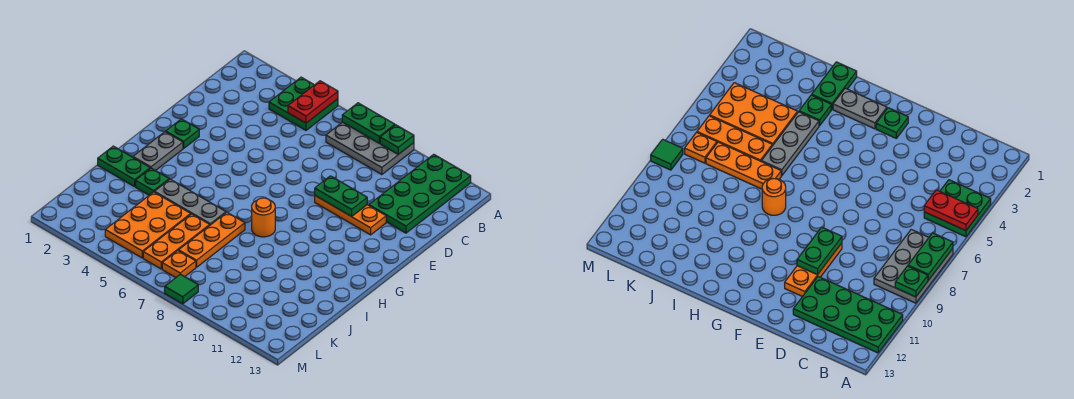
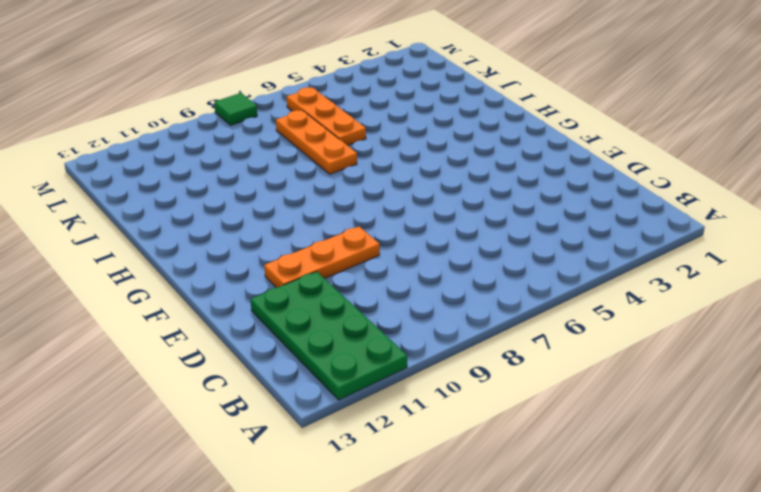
none -> green 2x2 plate [269,77,338,130]
none -> grey 2x3 plate [326,122,414,175]
none -> green 1x1 plate [166,119,199,148]

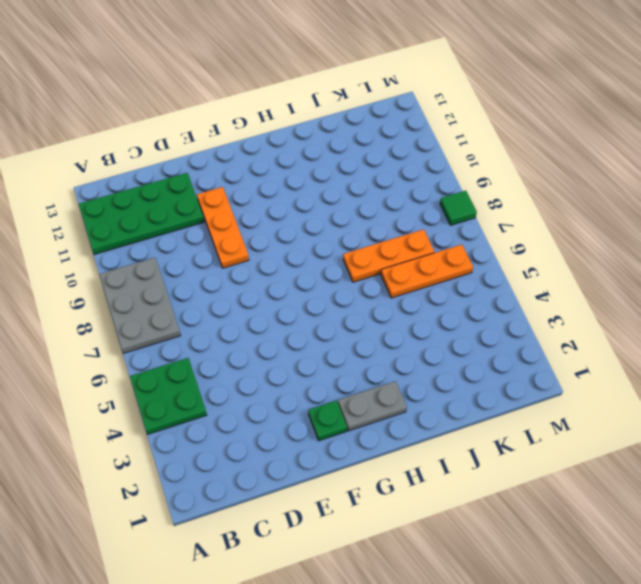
none -> orange 1x1 round brick [252,198,275,237]
none -> green 1x2 plate [98,146,150,187]
none -> green 1x1 plate [136,168,169,195]

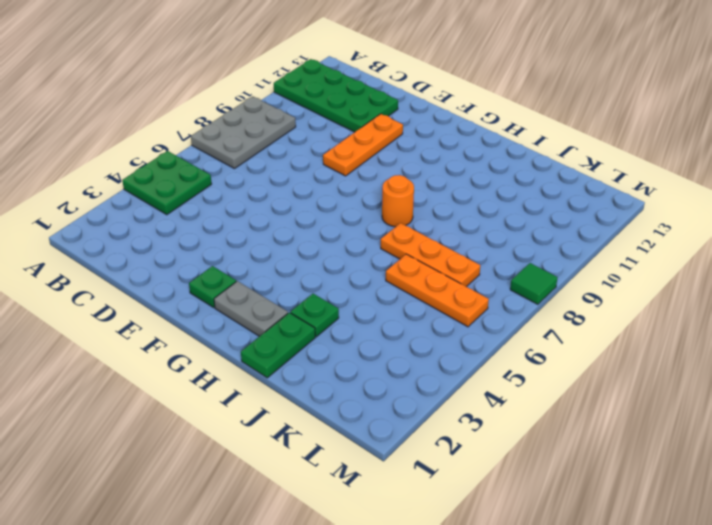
none -> grey 1x3 plate [155,179,226,225]
none -> orange 2x3 plate [105,192,191,258]
none -> orange 1x1 plate [162,251,196,277]

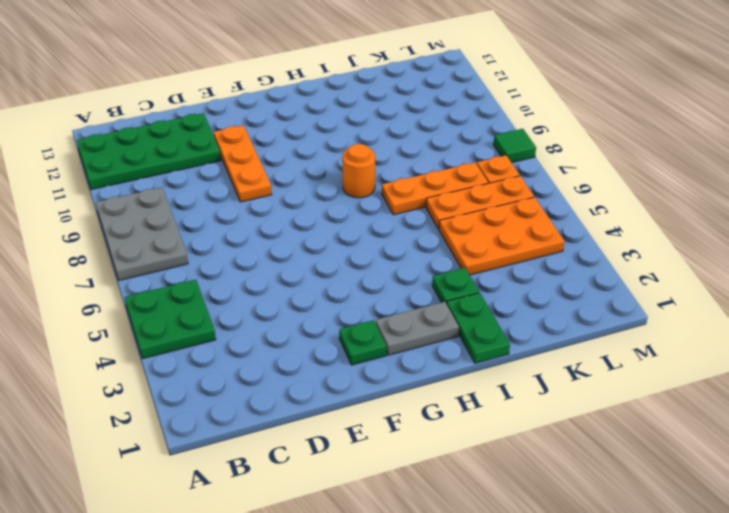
none -> grey 1x3 plate [155,179,226,225]
none -> red 1x2 plate [288,81,338,123]
none -> green 1x2 plate [342,103,395,143]

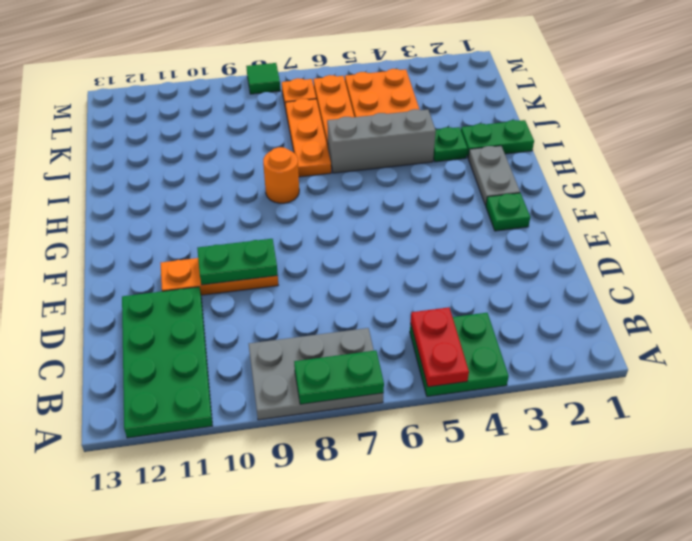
grey 1x3 brick [327,109,436,173] -> grey 1x3 plate [155,179,226,225]
none -> green 1x1 plate [380,125,414,154]

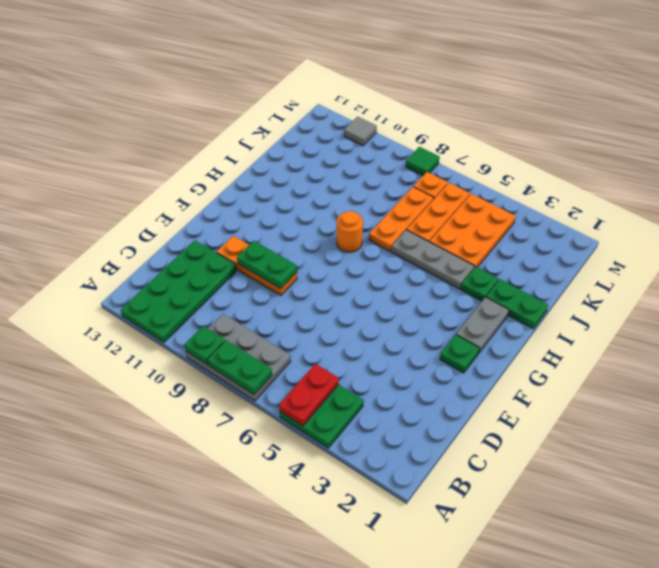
grey 1x1 tile [344,116,377,146] -> none

